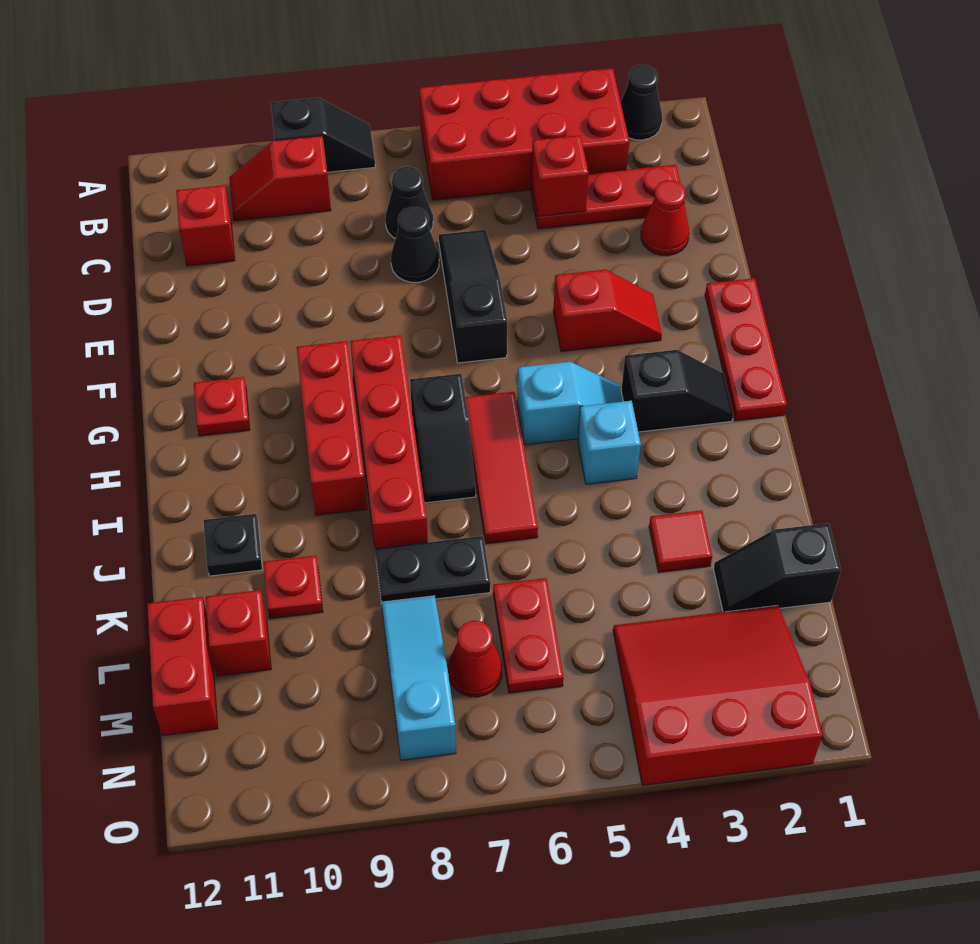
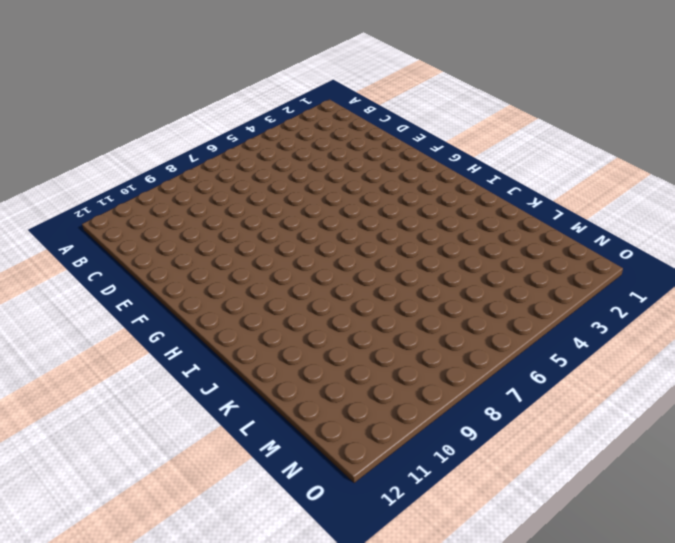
none -> black 1x1 cone [621,65,662,140]
none -> red 2x4 brick [419,68,629,200]
none -> black 1x2 slope [271,98,375,172]
none -> red 1x2 slope [229,136,331,221]

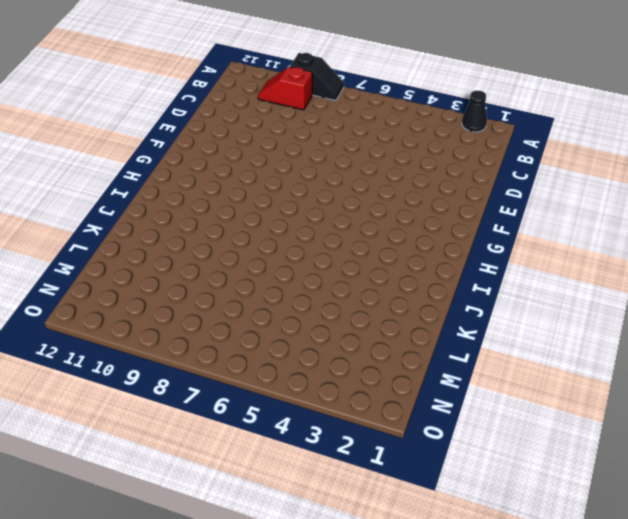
none -> red 2x4 brick [419,68,629,200]
none -> red 1x3 plate [531,165,685,229]
none -> black 1x1 cone [385,167,433,239]
none -> red 1x1 brick [176,185,235,266]

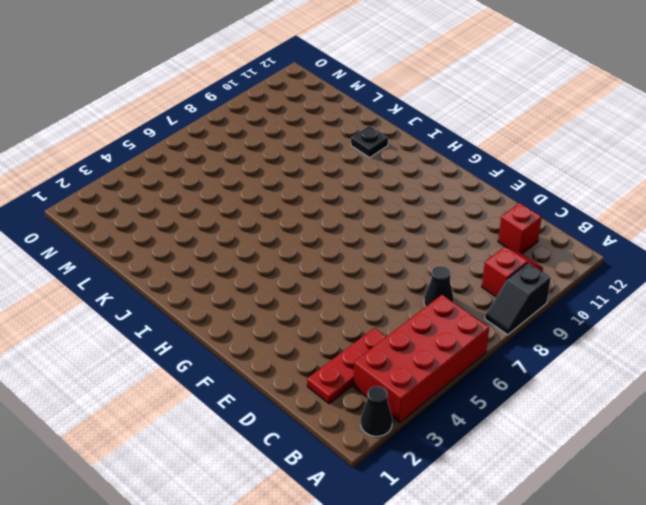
none -> red 1x1 cone [641,180,689,256]
none -> black 1x3 slope [439,230,507,363]
none -> black 1x1 cone [391,207,439,282]
none -> red 1x3 plate [705,278,787,421]

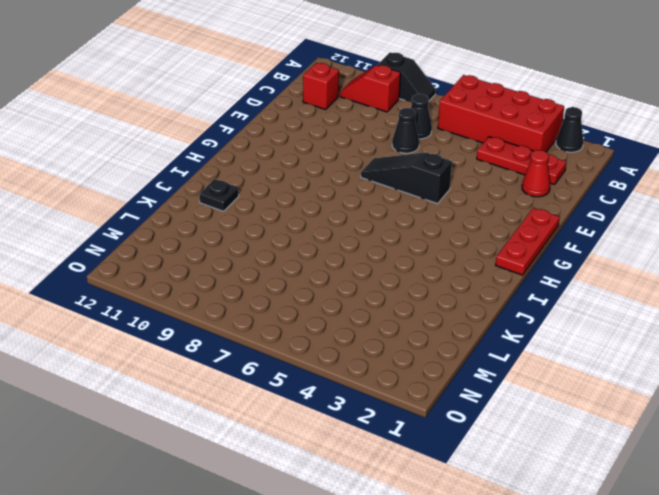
black 1x3 slope [361,152,452,204] -> black 1x3 slope turned to [439,230,507,363]
none -> red 1x2 slope [553,270,662,352]
none -> red 1x4 brick [350,335,428,548]
none -> red 1x3 brick [297,341,367,515]
none -> red 1x1 plate [194,377,250,436]

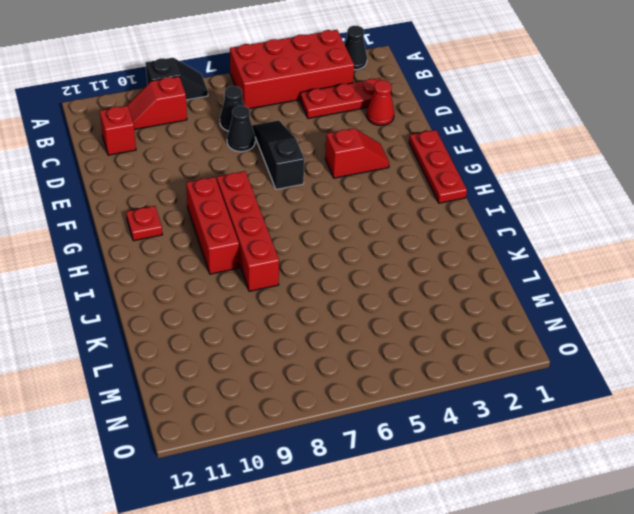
none -> black 1x2 slope [621,350,733,432]
none -> cyan 1x2 slope [517,362,623,445]
none -> red 1x3 tile [465,392,538,544]
none -> black 1x2 slope [410,374,476,503]

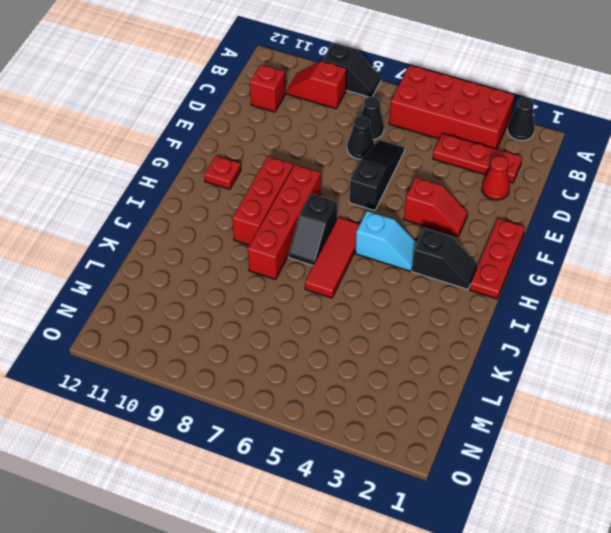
none -> cyan 1x1 brick [578,401,641,484]
none -> black 1x1 plate [204,514,262,576]
none -> red 1x1 tile [649,510,712,573]
none -> black 1x2 plate [375,536,490,602]

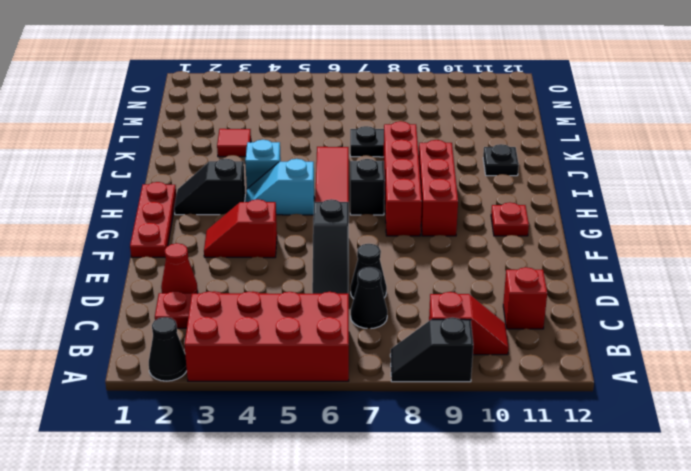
none -> red 1x1 plate [263,555,323,619]
none -> black 1x2 slope [713,523,841,612]
none -> red 1x2 plate [493,578,564,693]
none -> cyan 1x3 slope [381,596,456,760]

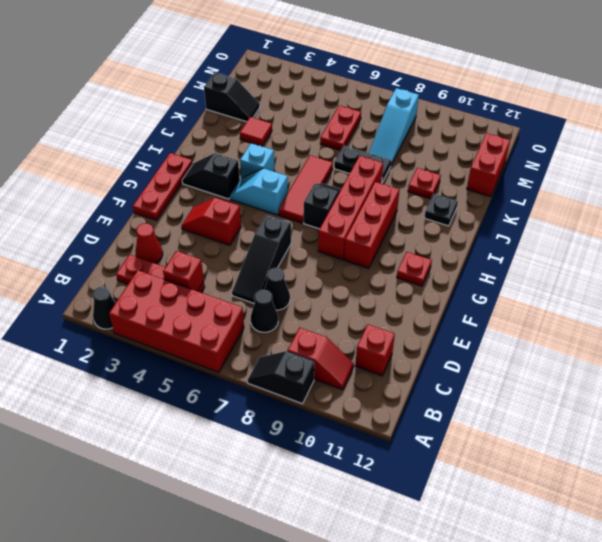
none -> red 1x1 brick [206,590,271,676]
none -> red 3x3 slope [613,606,823,785]
none -> red 1x1 cone [448,621,502,697]

